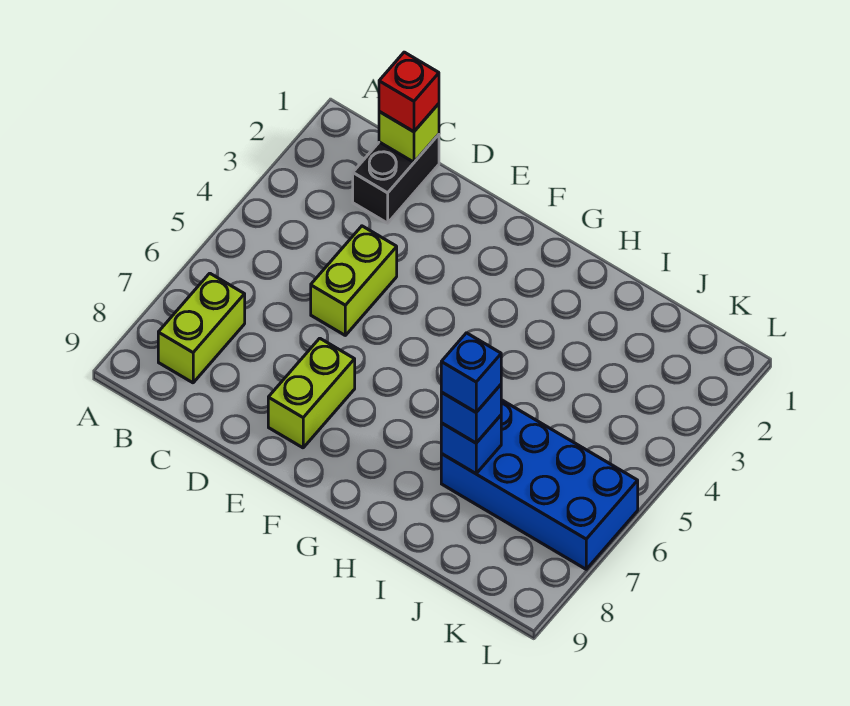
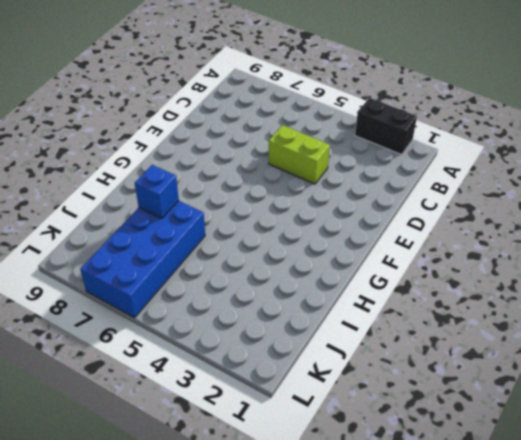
black 1x2 brick [355,98,417,155] -> black 1x2 brick moved to [353,134,439,223]
none -> lime 1x2 brick [158,273,245,383]
none -> lime 1x2 brick [268,338,355,448]

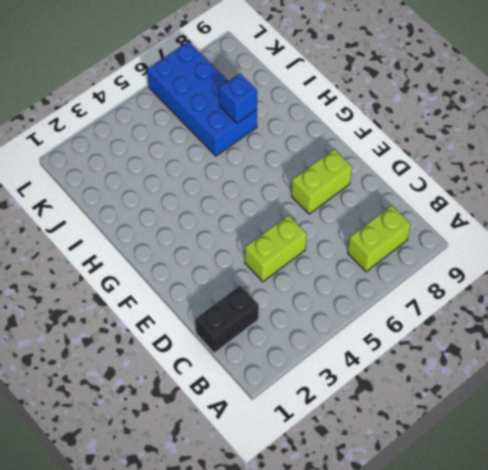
none -> lime 1x1 brick [379,104,439,162]
none -> red 1x1 brick [379,52,439,132]

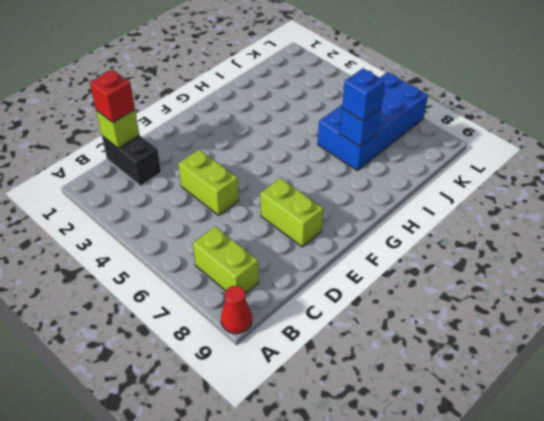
red 1x1 cone [221,286,252,334] -> none
none -> blue 1x1 brick [441,333,501,412]

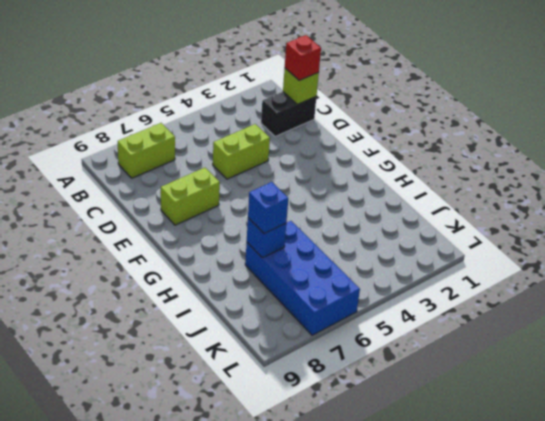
none -> blue 1x1 brick [441,333,501,412]

